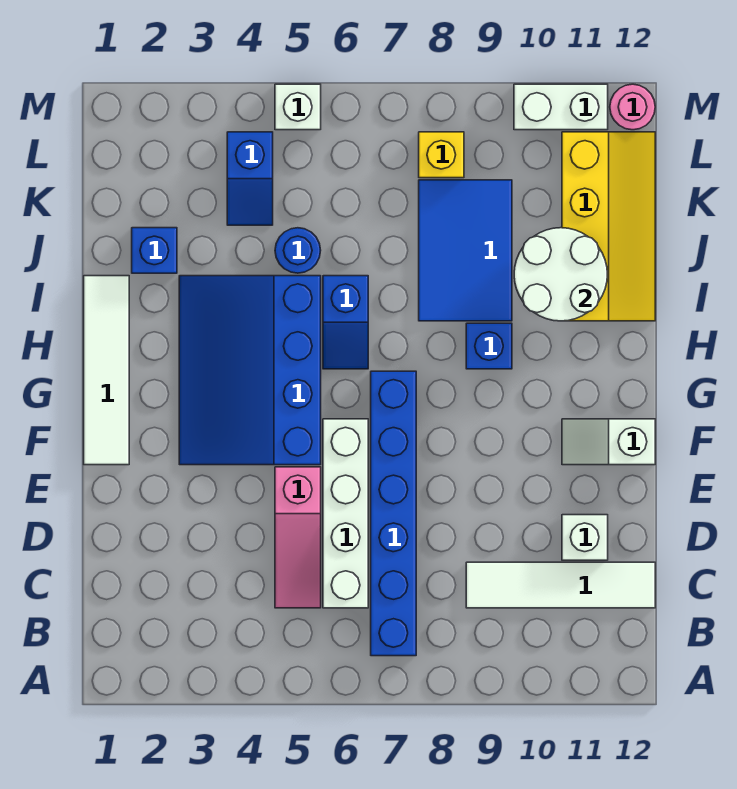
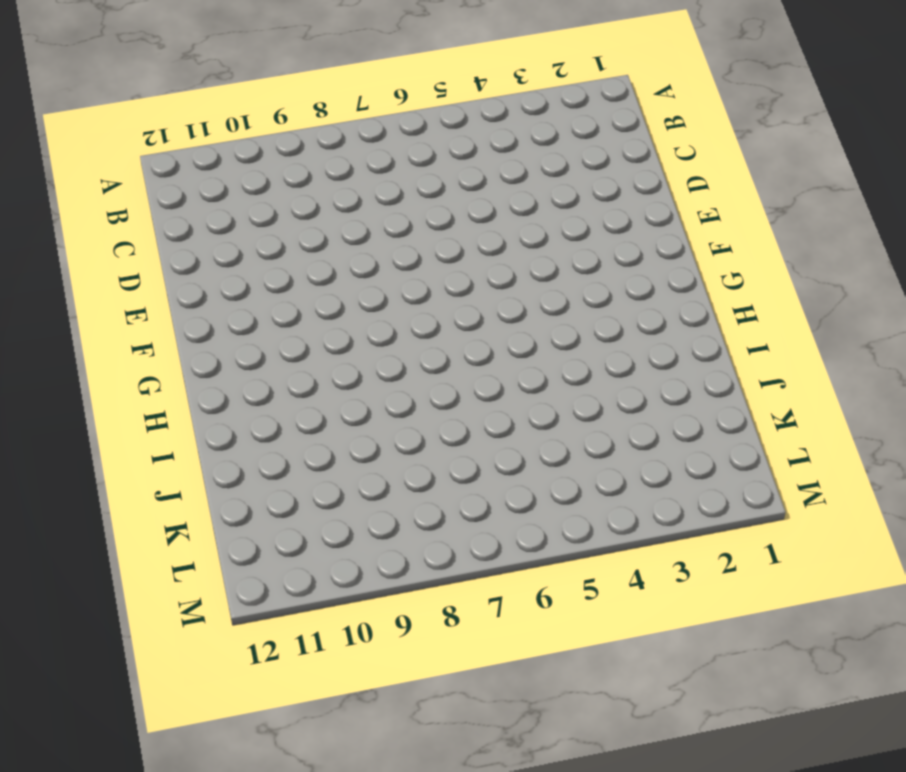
none -> blue 1x6 brick [371,371,416,656]
none -> pink 1x3 slope [275,467,321,608]
none -> white 1x4 brick [323,419,368,608]

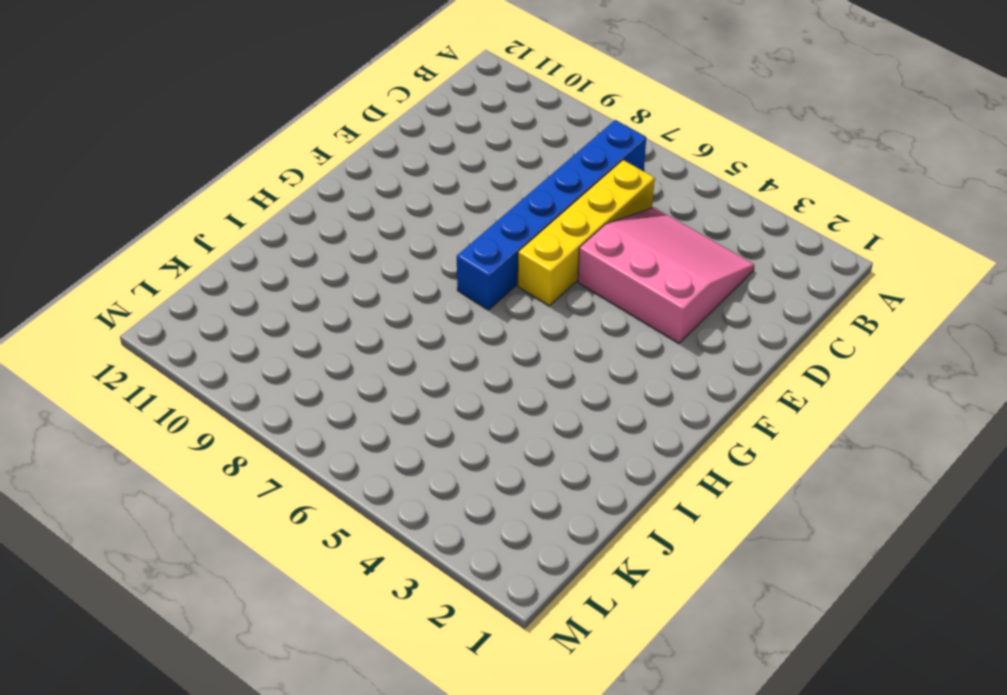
pink 3x3 slope [578,207,754,343] -> pink 1x3 slope [275,467,321,608]
yellow 1x4 brick [518,160,655,306] -> white 1x4 brick [323,419,368,608]
none -> white 1x4 tile [466,562,655,608]
none -> white 1x1 brick [562,515,608,560]
none -> white 1x4 tile [84,276,129,465]

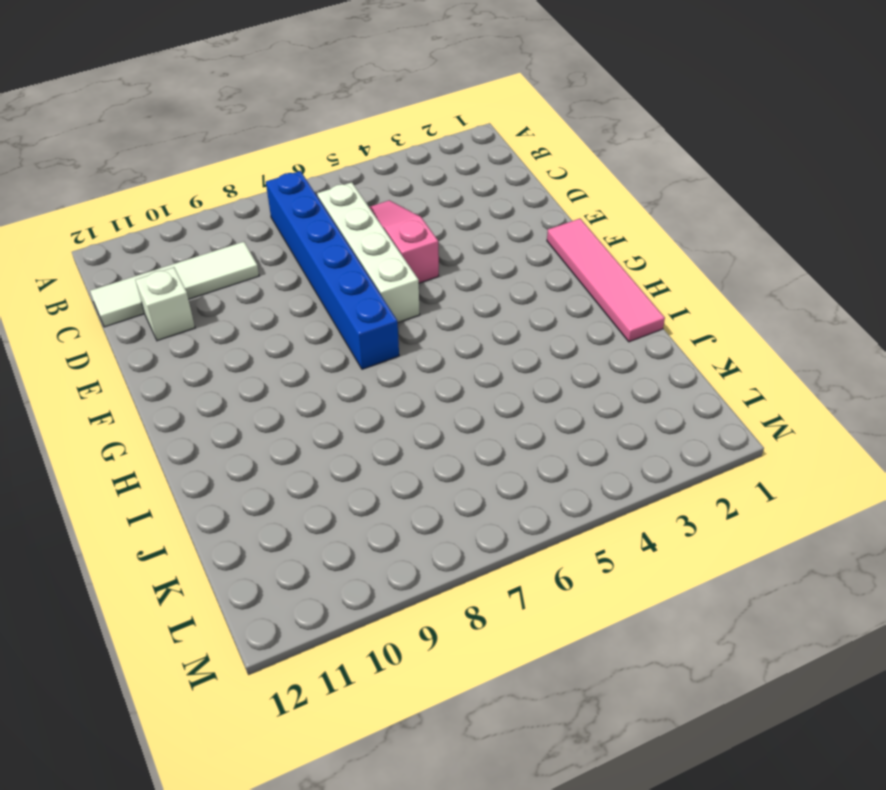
pink 1x4 tile [547,219,665,342] -> white 1x4 tile [84,276,129,465]
none -> blue 3x4 slope [179,276,321,465]
none -> white 1x2 slope [562,419,655,465]
none -> blue 1x2 slope [323,276,368,369]

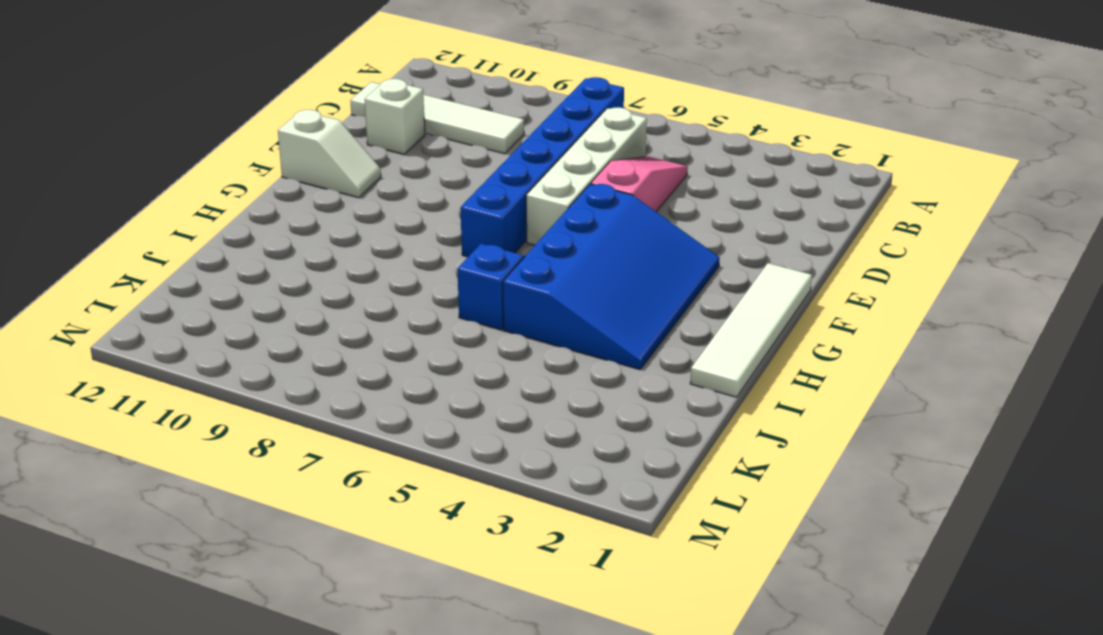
none -> blue 1x1 brick [466,323,512,369]
none -> blue 2x3 tile [419,180,512,321]
none -> yellow 2x4 slope [562,132,655,321]

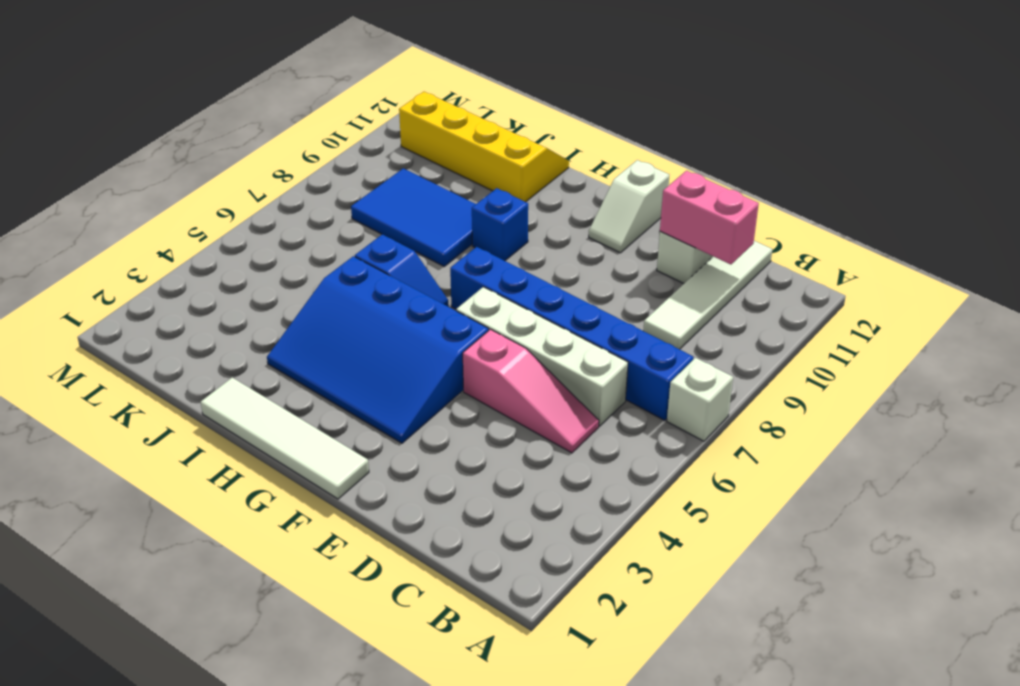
white 1x1 brick [667,358,733,441] -> white 1x1 brick moved to [275,84,321,130]
pink 1x2 brick [660,171,759,264] -> none
none -> blue 1x1 brick [132,228,177,273]
none -> blue 1x1 round brick [275,228,321,273]
none -> blue 1x2 slope [227,132,273,225]

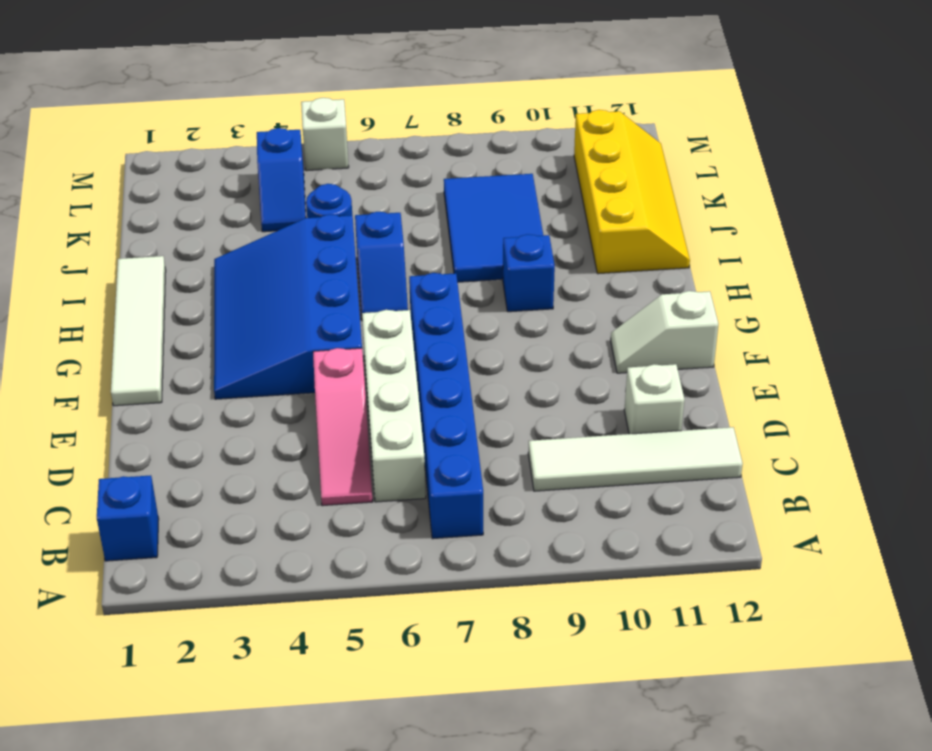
blue 1x1 brick [97,475,159,561] -> blue 1x1 brick moved to [132,228,177,273]
none -> yellow 1x1 brick [419,132,464,178]
none -> white 1x2 brick [514,84,608,130]
none -> pink 1x1 round brick [610,84,655,130]

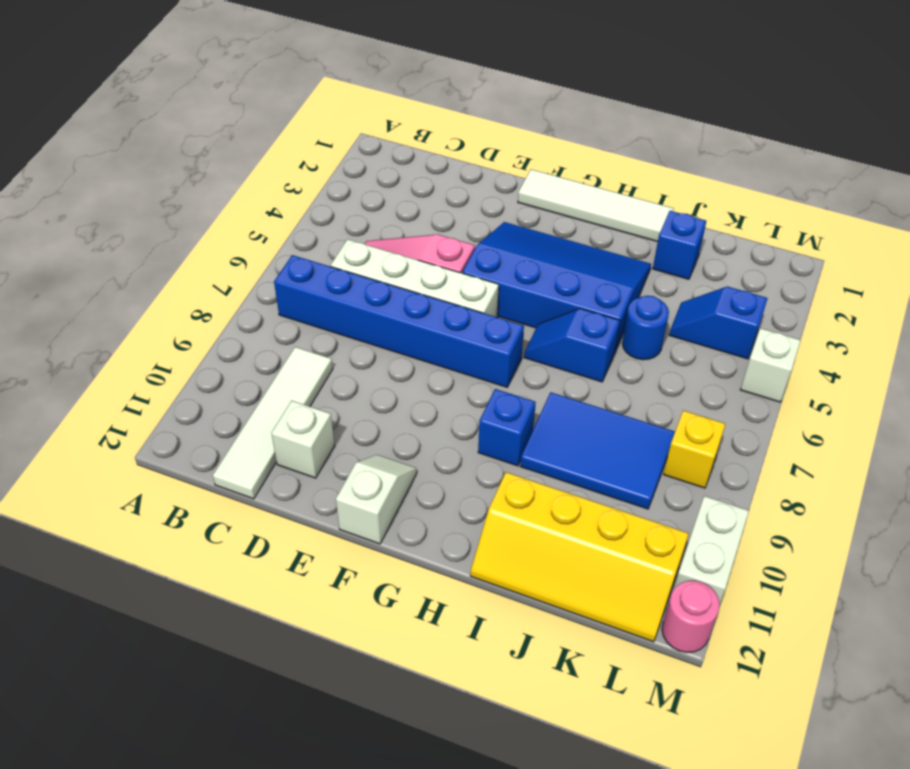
none -> white 2x2 round brick [514,228,607,321]

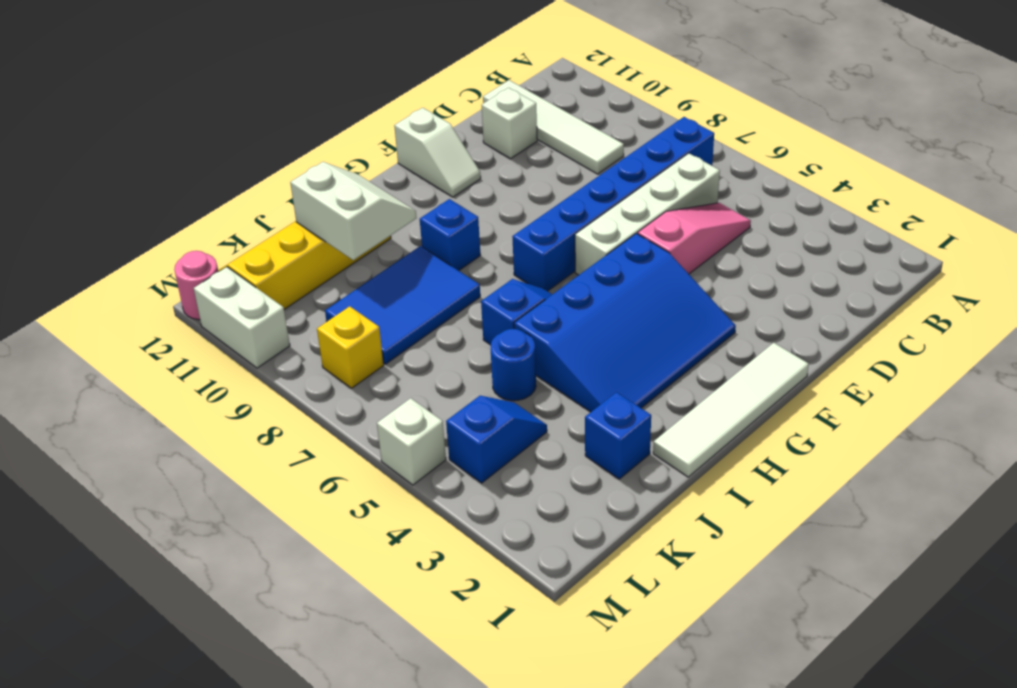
white 2x2 slope [290,162,416,260] -> white 2x2 round brick [514,228,607,321]

